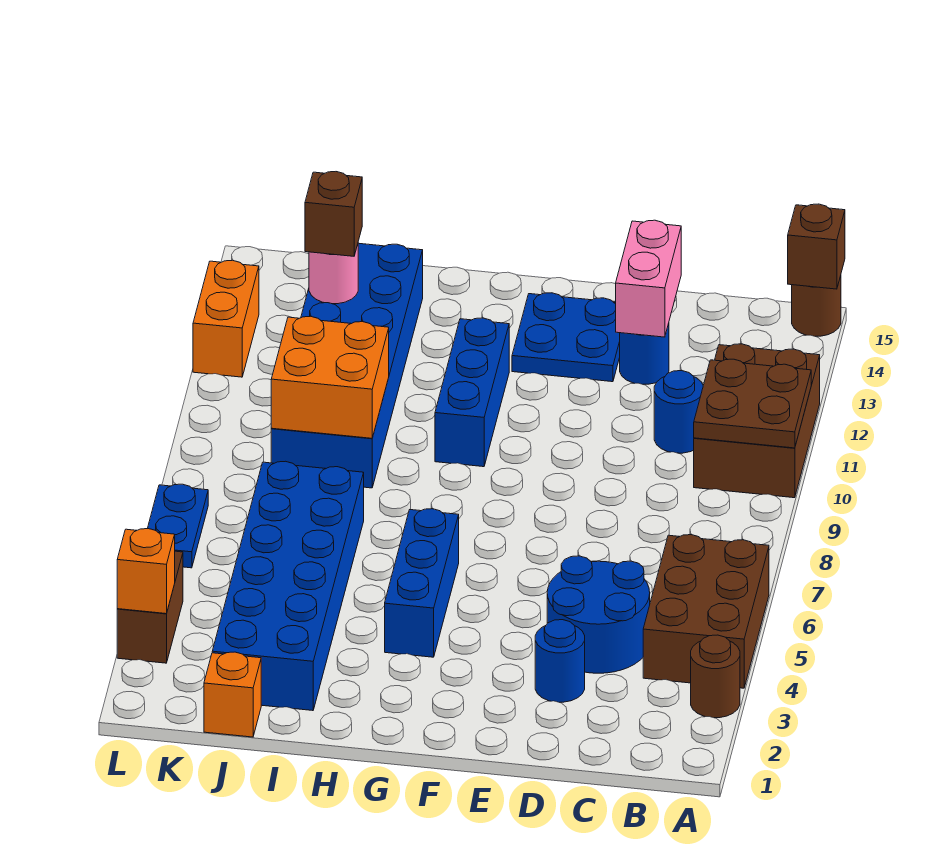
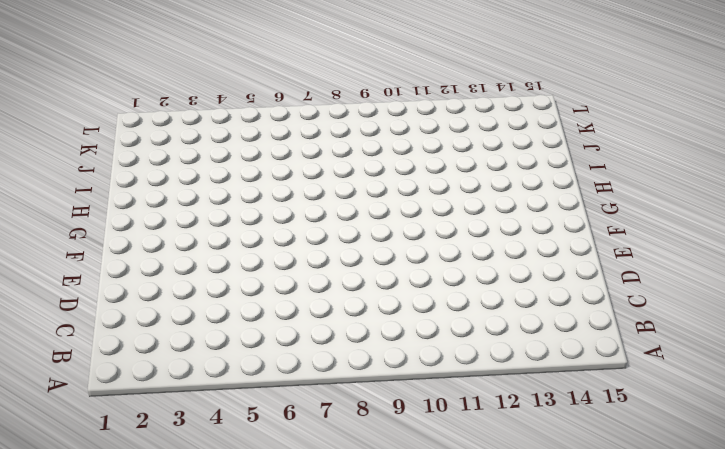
none -> brown 1x1 round brick [691,635,740,718]
none -> brown 2x3 brick [643,535,769,688]
none -> brown 2x3 brick [694,344,820,498]

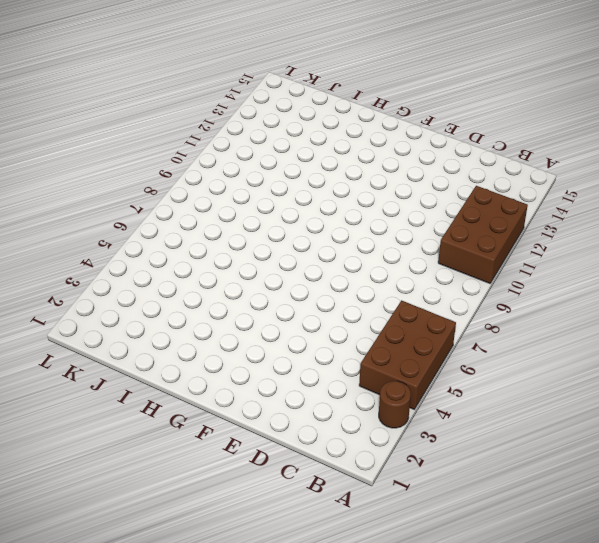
none -> brown 1x1 round brick [792,276,841,336]
none -> blue 2x2 round brick [547,556,650,673]
none -> blue 1x1 round brick [654,371,703,453]

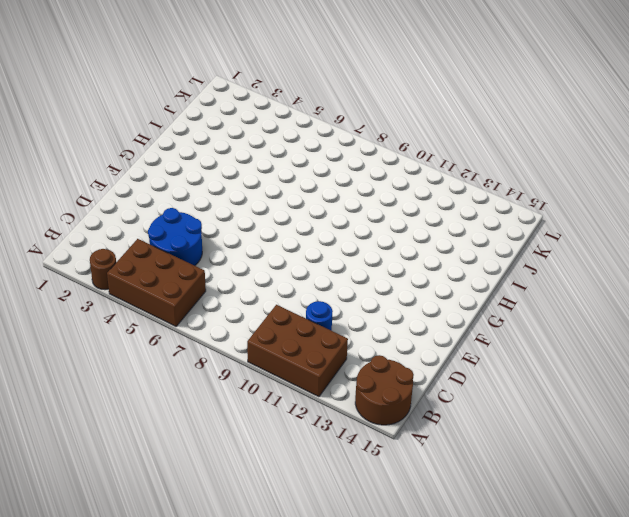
brown 2x2 round brick [355,355,414,425] -> brown 1x1 round brick [792,276,841,336]
none -> blue 1x1 round brick [535,620,585,702]
none -> blue 1x1 round brick [620,323,669,384]
none -> blue 2x2 plate [512,293,620,382]

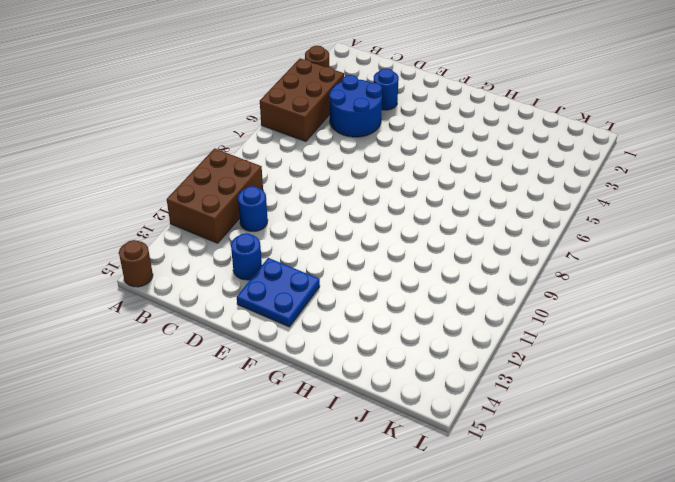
none -> blue 1x3 brick [385,509,459,657]
none -> blue 1x3 brick [435,318,509,467]
none -> blue 2x6 brick [212,461,364,711]

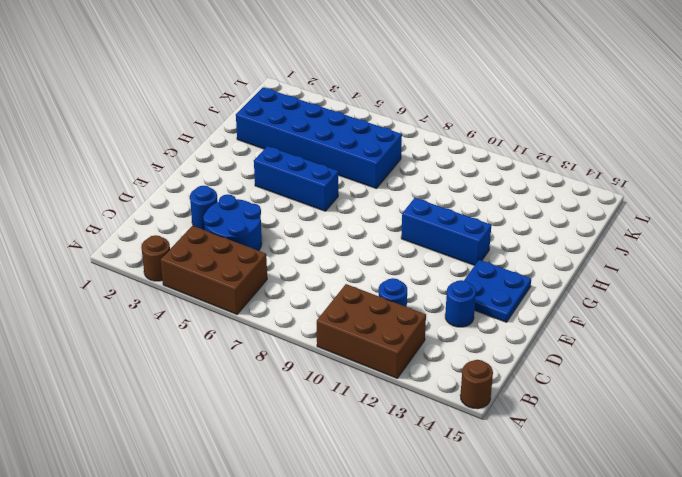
none -> blue 2x6 brick [271,243,423,488]
none -> orange 1x1 brick [204,652,261,737]
none -> brown 1x2 brick [117,551,183,663]

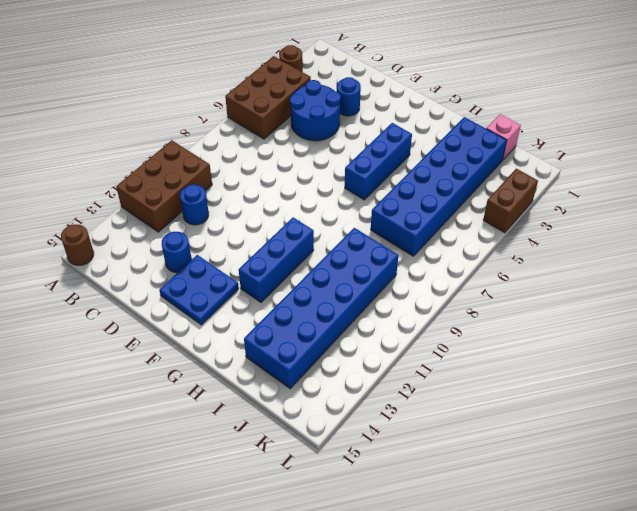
pink 1x1 brick [486,114,521,160] -> orange 1x1 brick [204,652,261,737]
none -> blue 1x2 plate [147,484,208,568]
none -> orange 1x2 brick [193,260,259,377]
none -> brown 2x2 plate [694,359,811,448]

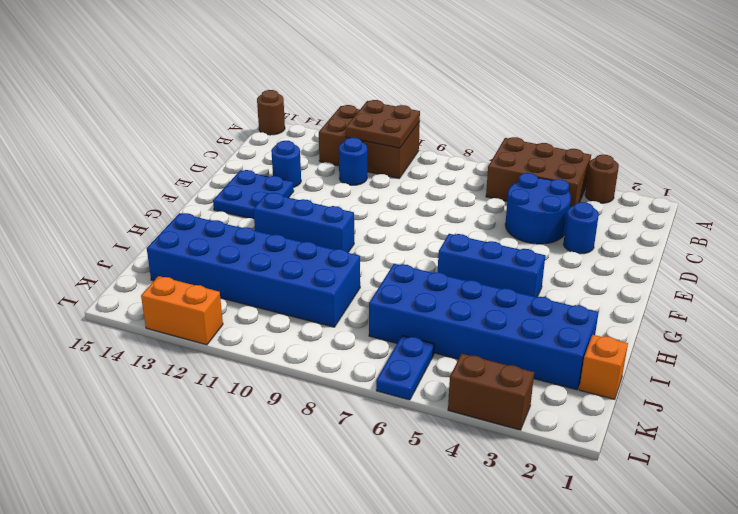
blue 1x2 plate [376,335,435,400] -> blue 1x2 plate turned to [147,484,208,568]
none -> brown 1x1 brick [788,204,845,289]
none -> pink 1x2 brick [616,220,681,337]
none -> orange 2x2 brick [271,316,389,438]

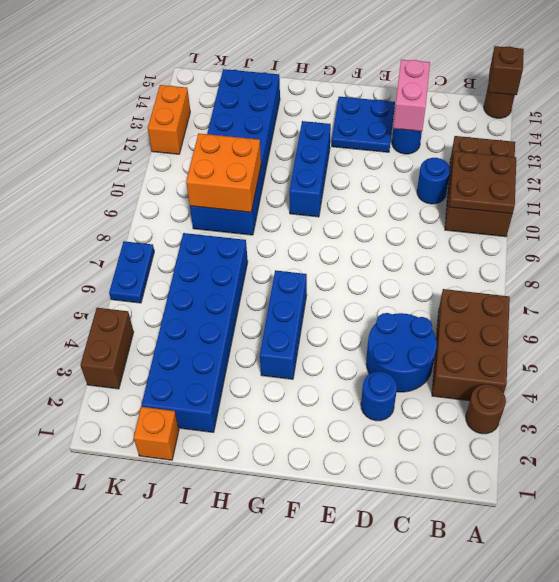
none -> pink 1x1 round brick [309,245,358,304]
none -> orange 1x1 brick [117,529,175,614]
none -> brown 1x1 brick [305,172,362,256]

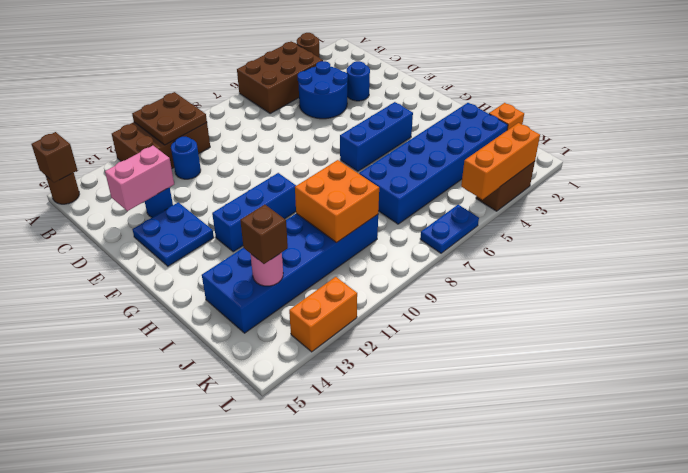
orange 1x3 brick [461,123,540,200] -> orange 1x1 brick [117,529,175,614]

